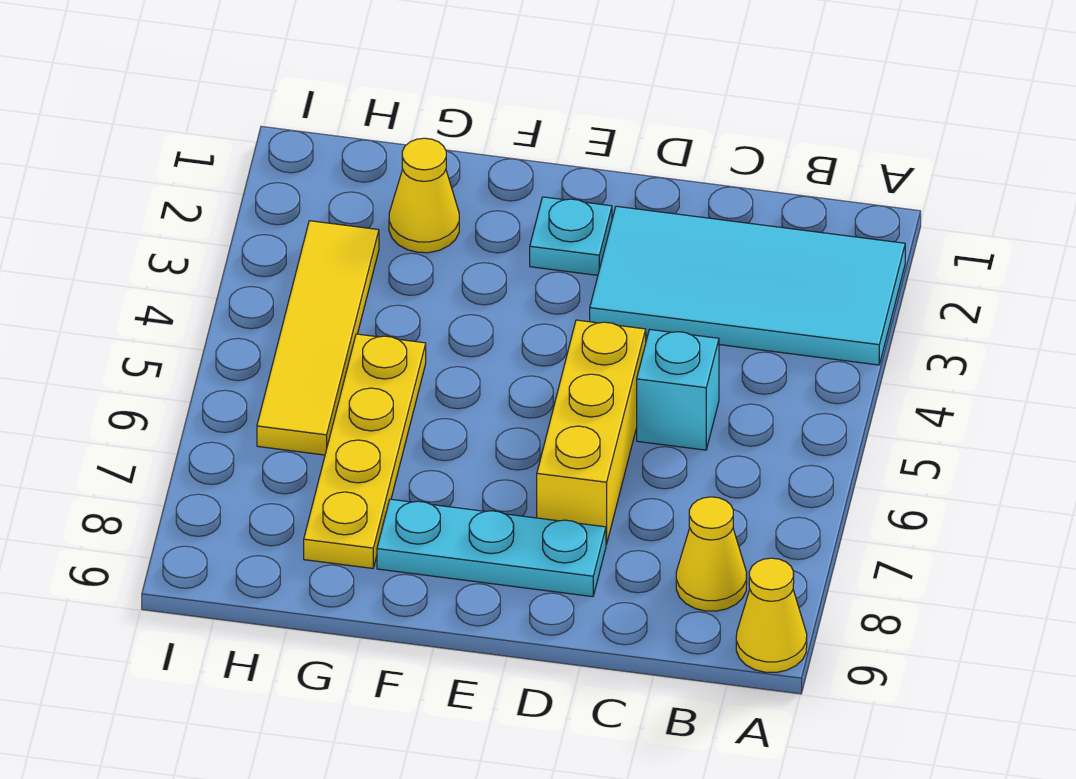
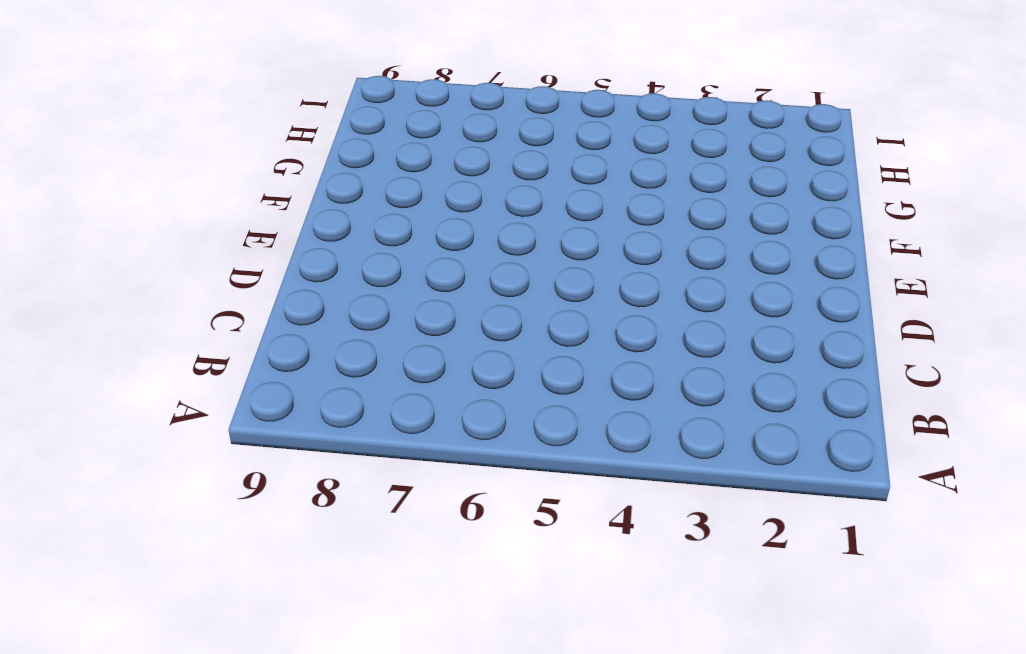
none -> cyan 2x4 tile [590,206,905,365]
none -> yellow 1x1 cone [736,558,807,672]

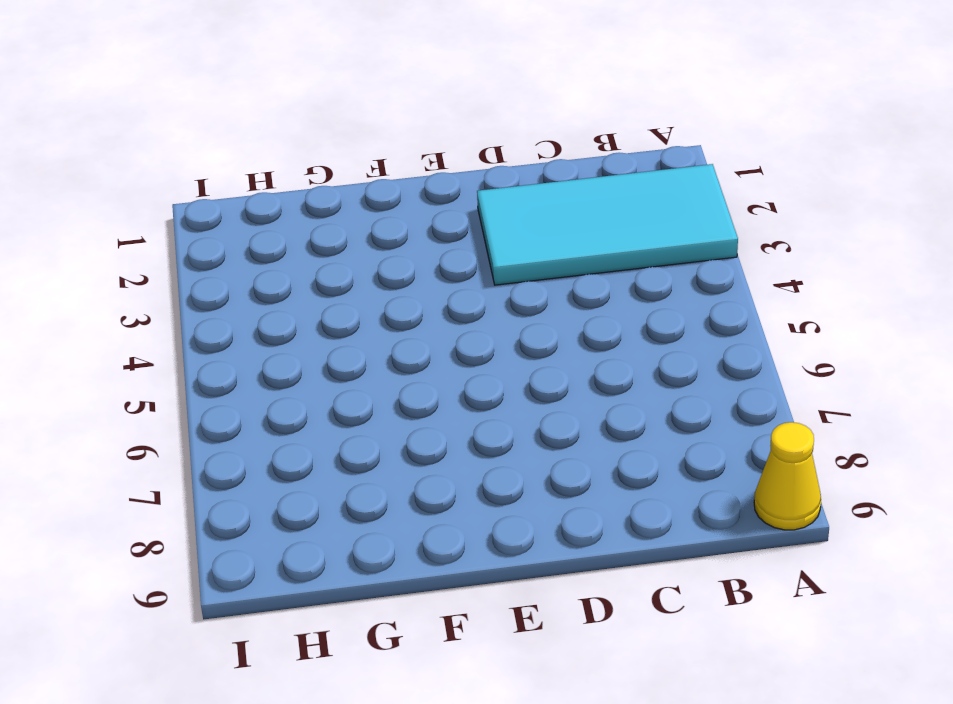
none -> yellow 1x1 cone [676,497,747,611]
none -> cyan 1x1 brick [637,330,719,450]

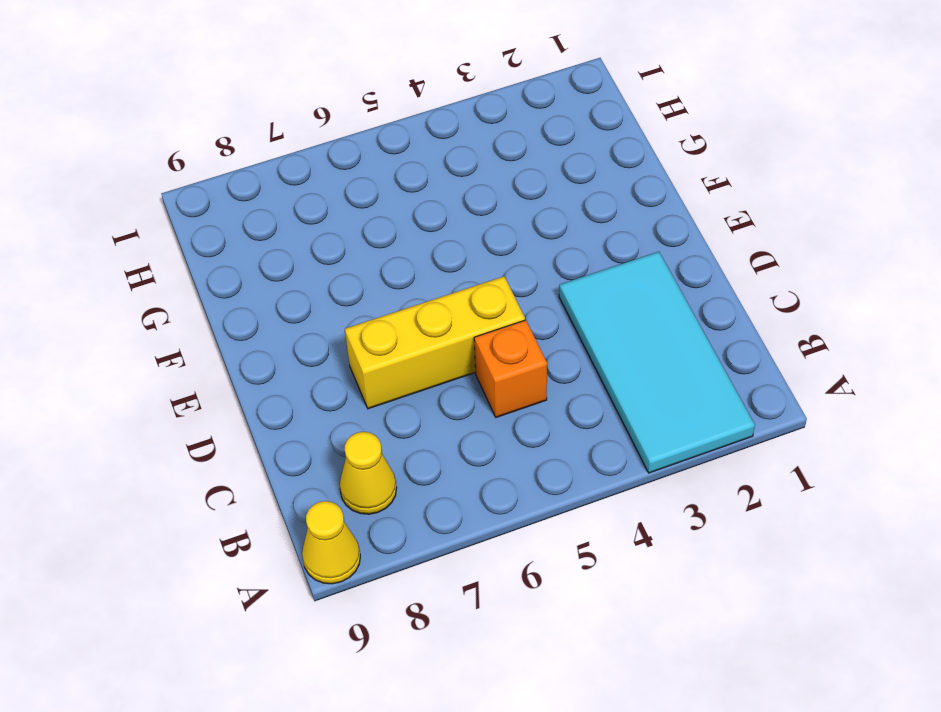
orange 1x1 brick [474,320,547,417] -> cyan 1x1 brick [637,330,719,450]
none -> cyan 1x3 plate [377,499,606,597]
none -> cyan 1x1 plate [530,197,612,275]

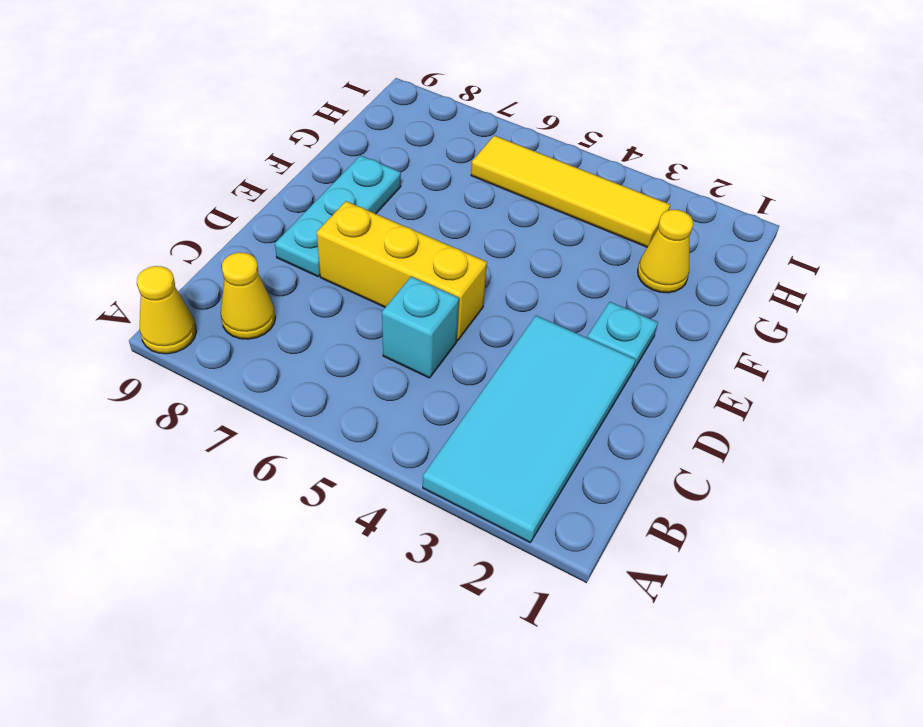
none -> yellow 1x4 plate [304,334,426,568]

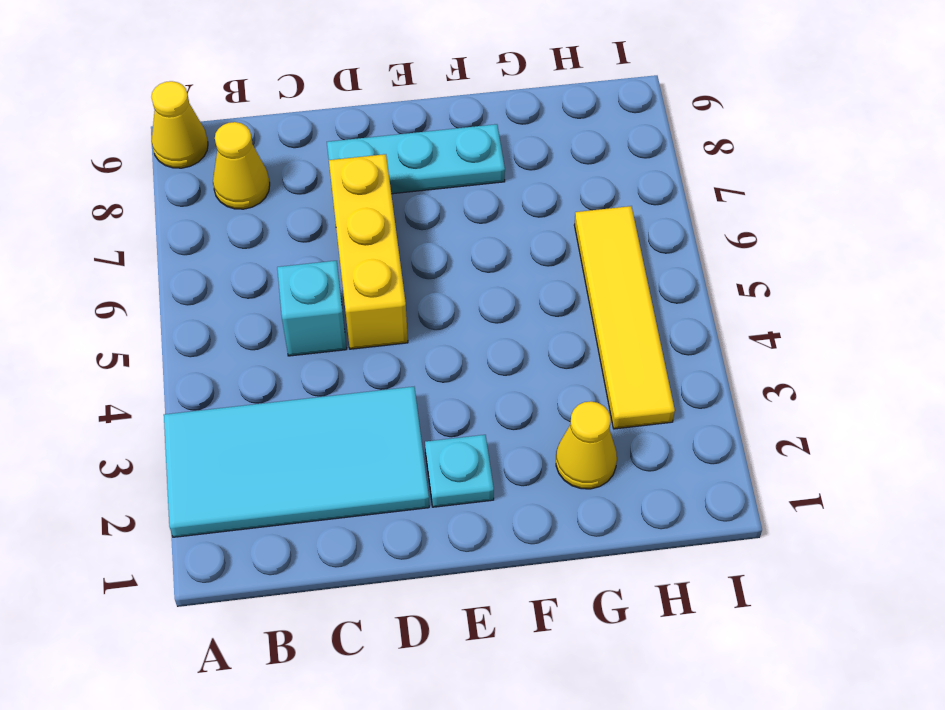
none -> yellow 1x4 plate [304,334,426,568]

